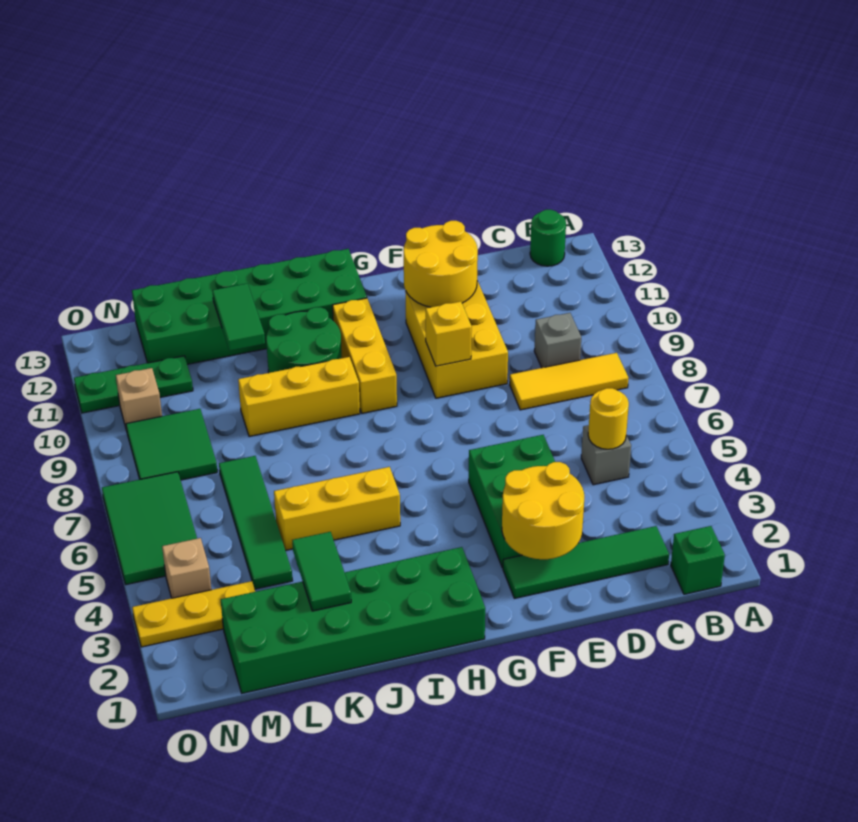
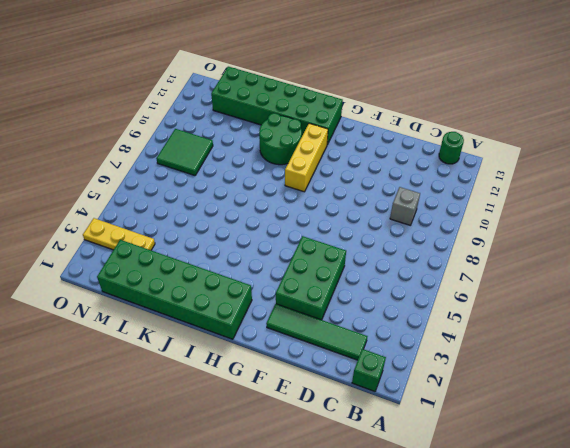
none -> yellow 1x3 tile [509,353,628,410]
none -> grey 1x1 brick [581,425,631,485]
none -> yellow 2x3 brick [405,281,508,398]

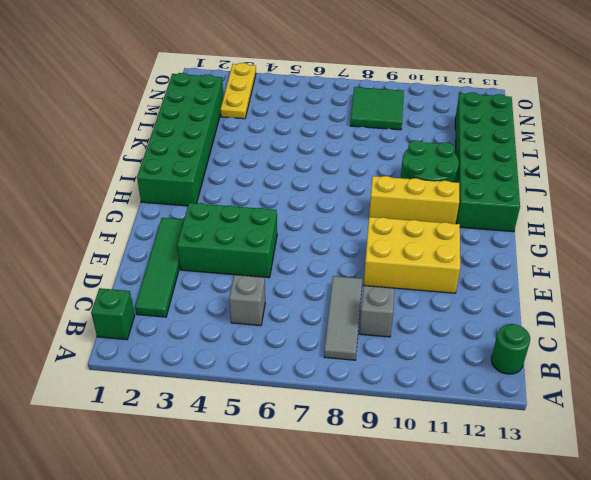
grey 1x3 tile [324,276,362,360] -> yellow 1x3 tile [509,353,628,410]
none -> yellow 1x3 brick [274,467,400,550]
none -> yellow 1x3 brick [238,357,360,437]
none -> green 1x4 tile [219,456,293,589]

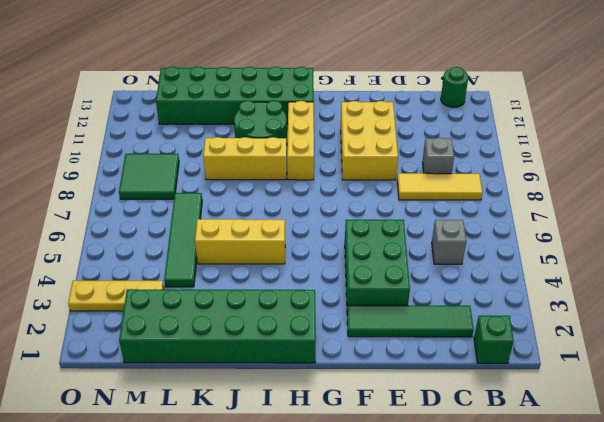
none -> green 1x3 plate [74,356,193,413]
none -> tan 1x1 brick [162,538,211,598]
none -> green 2x3 tile [102,472,197,585]

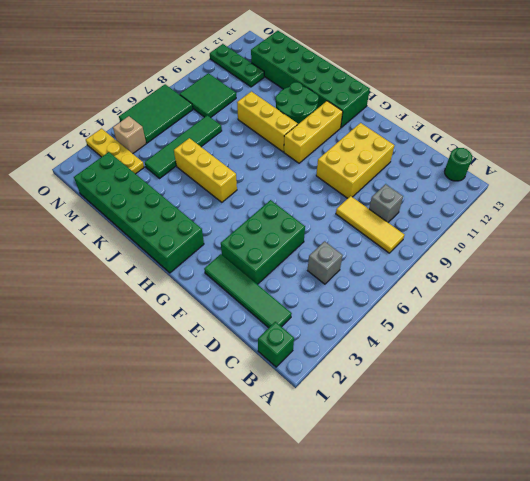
none -> tan 1x1 brick [116,368,162,431]
none -> yellow 1x1 round brick [588,388,629,449]
none -> yellow 2x2 round brick [502,462,584,559]

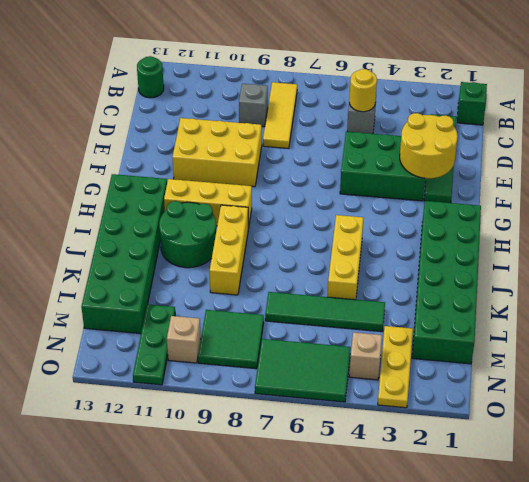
none -> yellow 2x2 round brick [404,221,478,307]
none -> yellow 1x1 brick [426,301,472,366]
none -> green 1x2 tile [292,532,351,611]

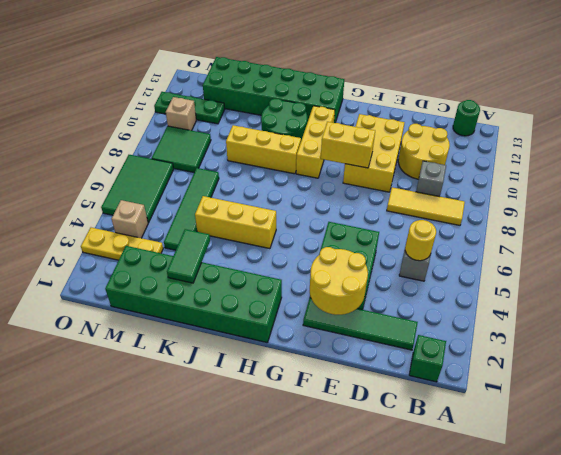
yellow 2x2 round brick [398,124,450,179] -> yellow 2x2 round brick moved to [404,221,478,307]
yellow 1x2 brick [321,122,375,168] -> yellow 1x1 brick [426,301,472,366]
none -> green 1x2 tile [212,284,265,351]

